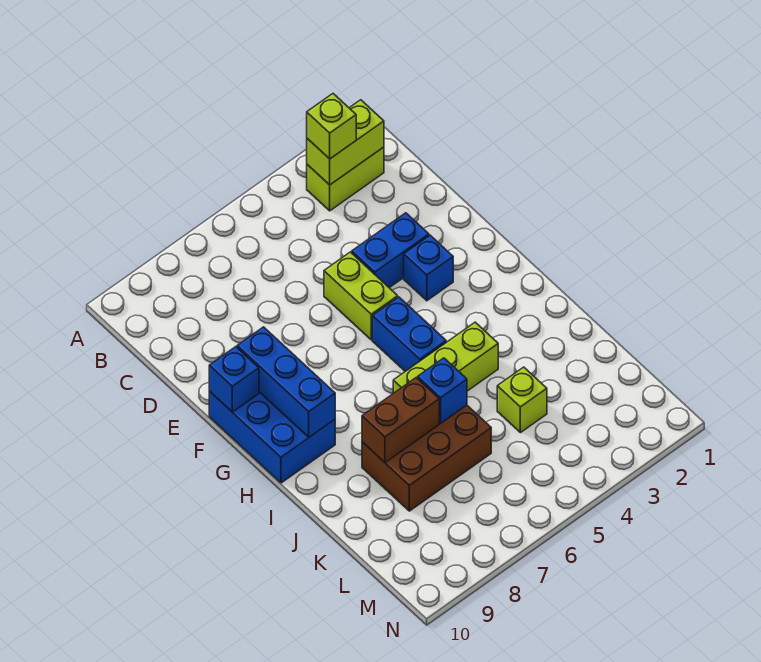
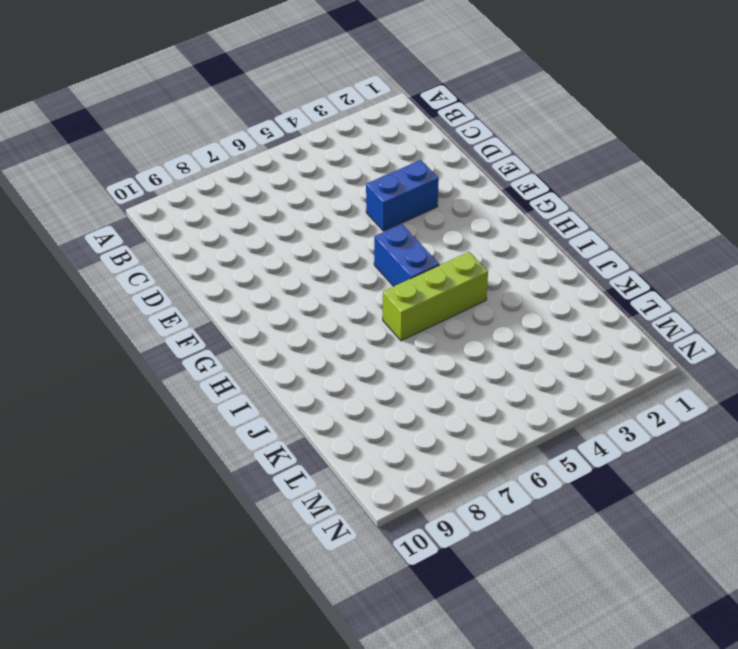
none -> lime 1x2 brick [307,147,384,211]
none -> lime 1x2 brick [324,252,398,340]
none -> blue 1x1 brick [404,235,453,301]

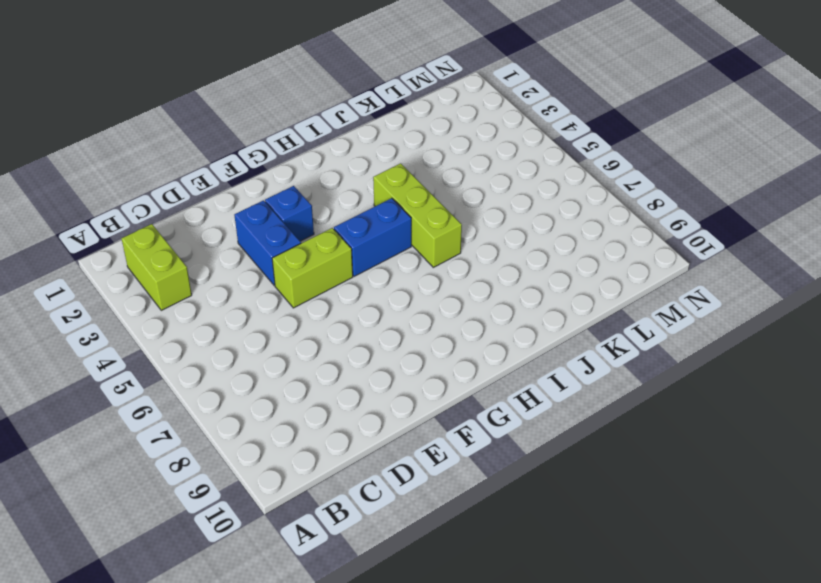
none -> blue 2x3 brick [209,391,335,483]
none -> brown 2x3 brick [362,405,491,511]
none -> lime 1x1 brick [497,367,547,433]

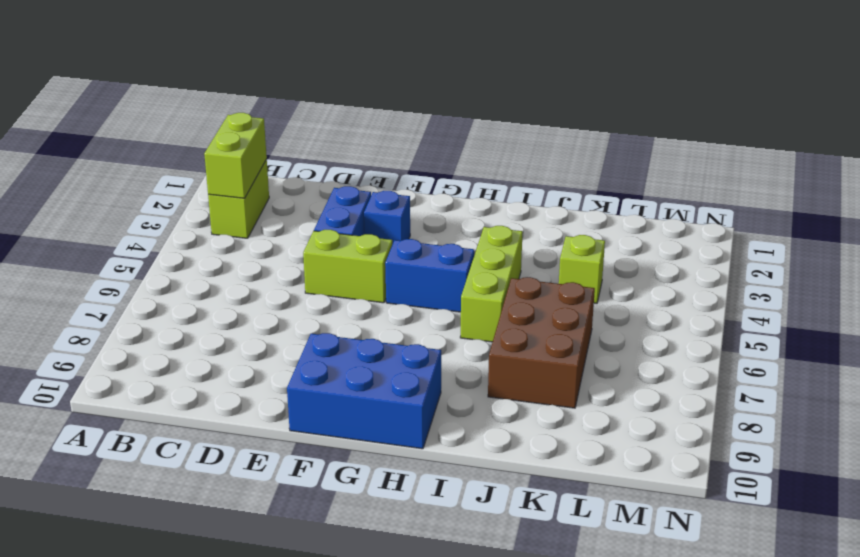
none -> blue 1x3 brick [237,327,335,437]
none -> blue 1x1 brick [209,347,259,412]
none -> blue 1x1 brick [418,358,467,423]

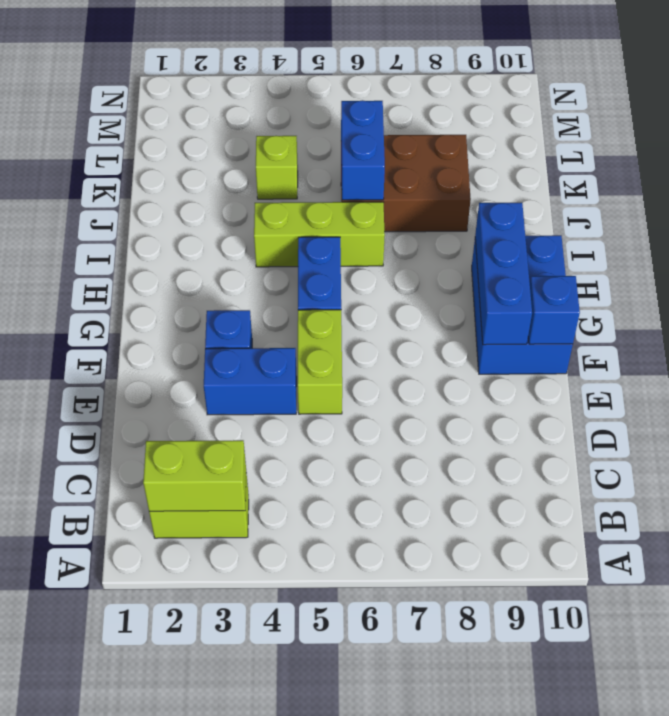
blue 1x2 brick [341,100,385,200] -> blue 1x1 brick [418,358,467,423]
none -> brown 1x2 brick [362,378,439,463]
none -> lime 1x1 brick [307,94,356,159]

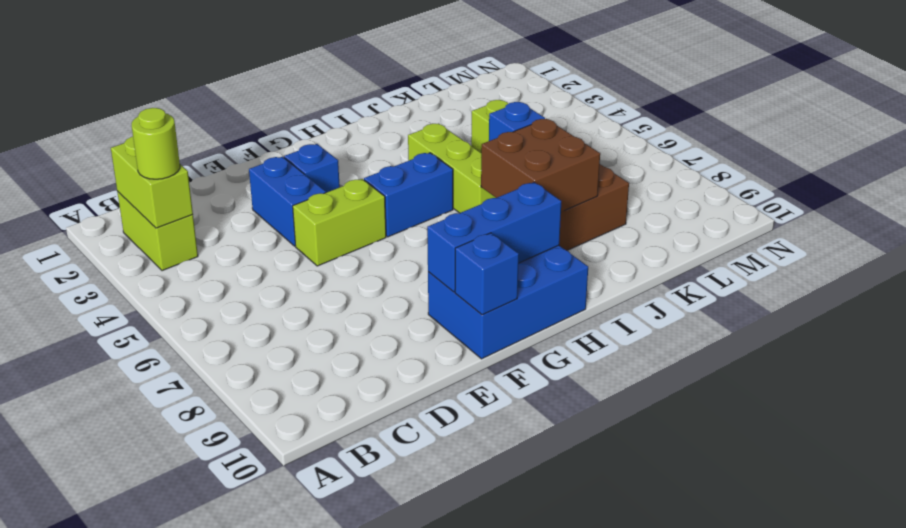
lime 1x1 round brick [132,108,180,179] -> lime 1x1 brick [307,94,356,159]
brown 2x2 brick [481,119,600,212] -> brown 1x2 brick [362,378,439,463]

